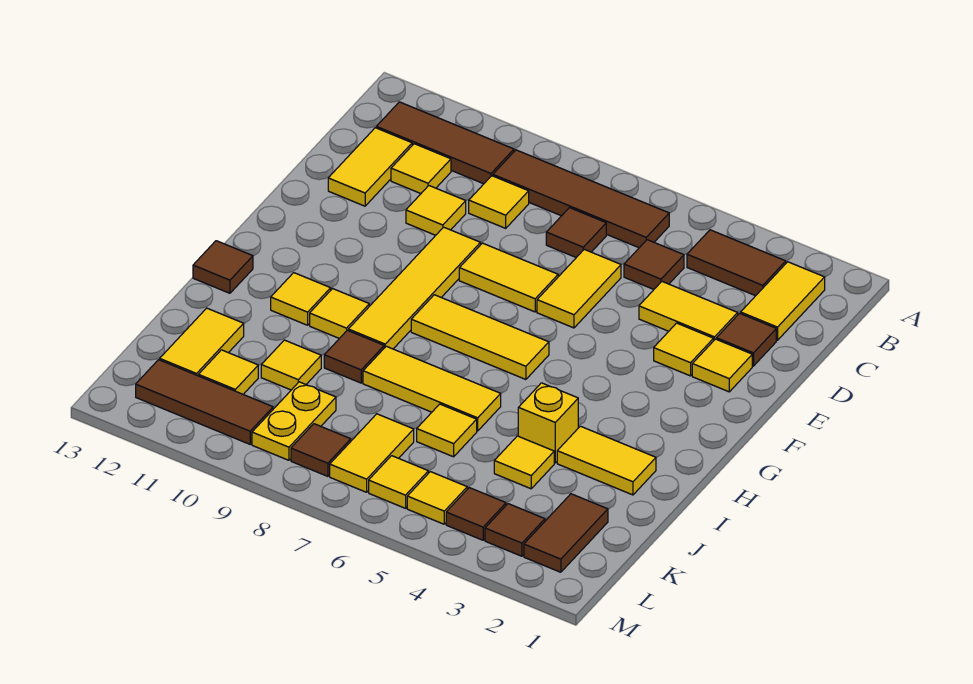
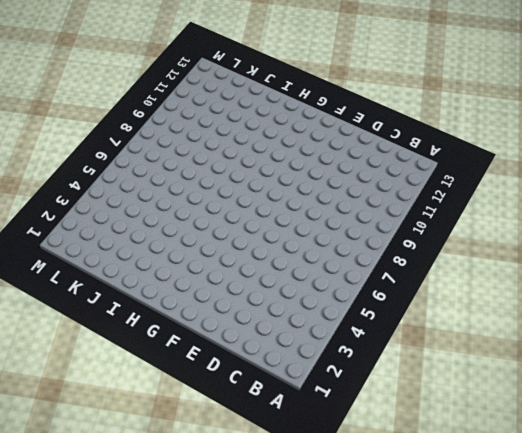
none -> yellow 1x2 tile [741,262,825,340]
none -> brown 1x2 tile [687,230,786,296]
none -> brown 1x4 tile [493,150,669,248]
none -> brown 1x3 tile [376,102,514,184]

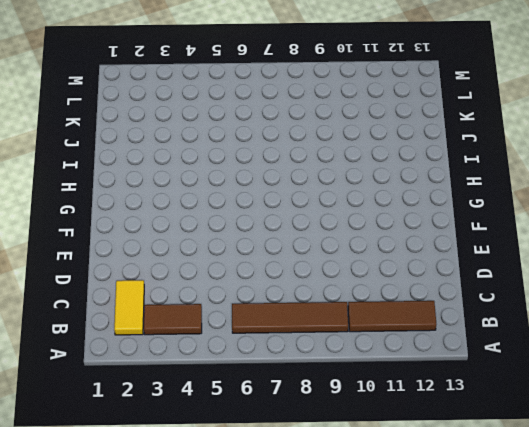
none -> brown 1x1 tile [624,240,684,289]
none -> brown 1x1 tile [546,208,606,257]
none -> yellow 1x1 tile [469,176,529,228]
none -> yellow 1x1 tile [391,144,451,193]

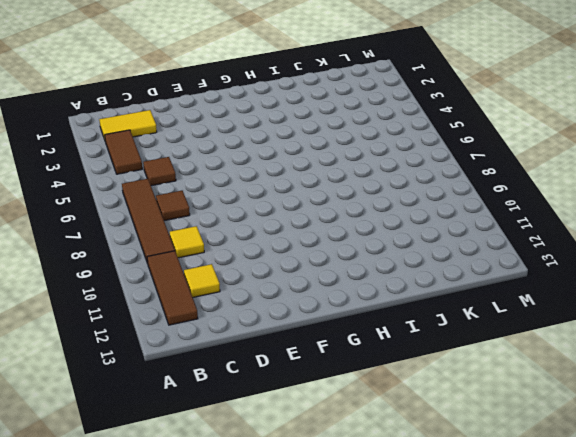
none -> yellow 1x2 tile [328,128,412,206]
none -> brown 1x1 tile [717,313,776,366]
none -> yellow 1x2 tile [639,282,738,340]
none -> yellow 1x2 tile [537,249,621,328]

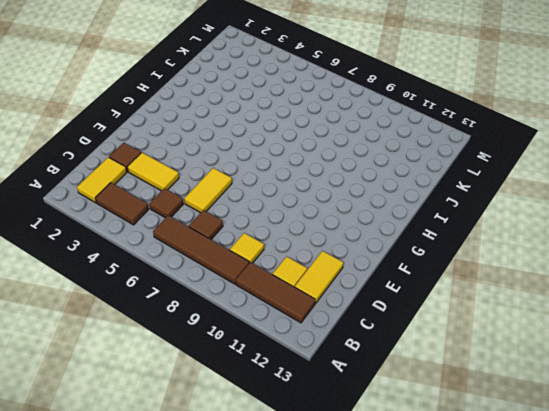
none -> yellow 1x1 tile [406,186,466,235]
none -> yellow 1x1 tile [692,339,752,392]
none -> yellow 1x1 tile [654,323,714,376]
none -> yellow 1x2 tile [459,243,558,312]

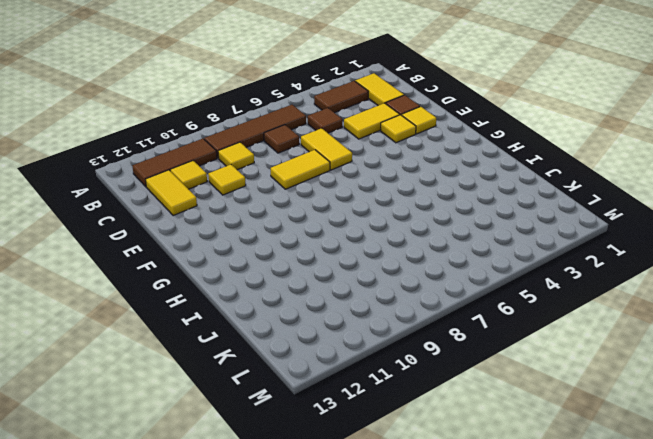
none -> yellow 1x4 tile [348,227,481,349]
none -> yellow 1x3 tile [411,295,549,379]
none -> yellow 1x1 tile [310,289,369,338]
none -> yellow 1x1 tile [271,273,331,325]

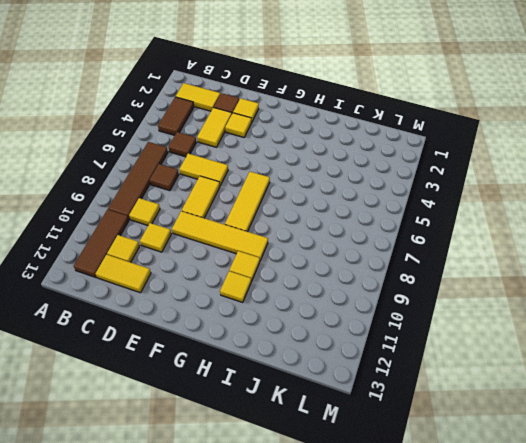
none -> brown 1x1 tile [193,241,253,293]
none -> yellow 1x2 tile [557,426,656,495]
none -> yellow 1x1 brick [518,383,578,463]
none -> yellow 1x3 tile [363,346,501,431]

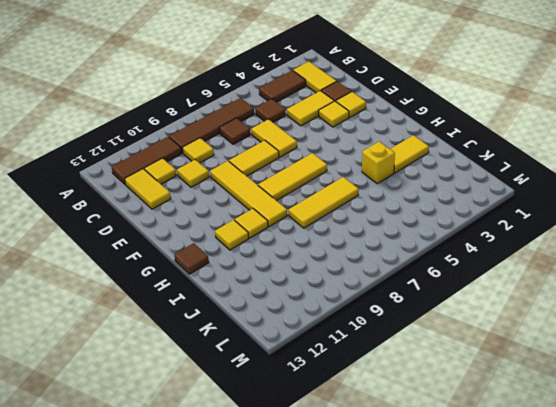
none -> brown 1x1 tile [324,330,384,383]
none -> yellow 1x1 tile [494,436,554,489]
none -> yellow 1x1 tile [417,404,477,457]
none -> yellow 1x1 tile [261,340,321,390]

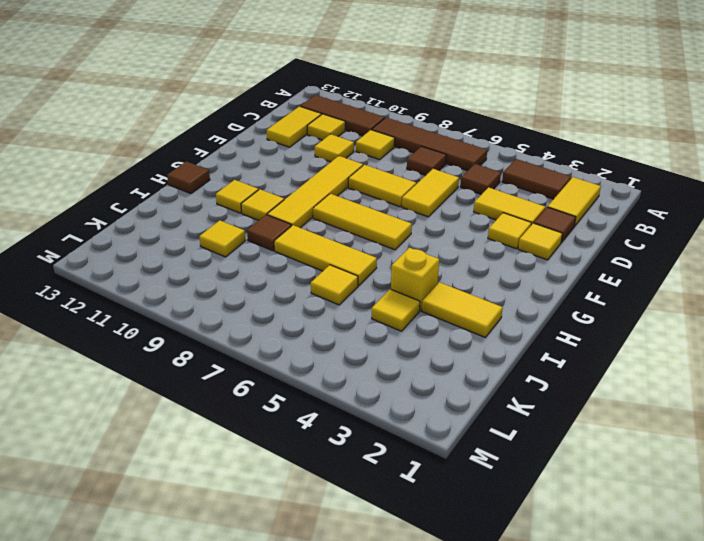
none -> yellow 1x2 tile [160,308,244,376]
none -> brown 1x2 tile [524,494,608,572]
none -> yellow 1x2 tile [330,414,414,492]
none -> yellow 1x2 plate [252,382,336,460]

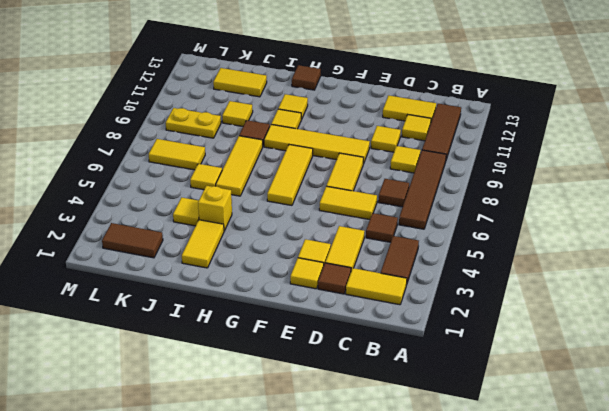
none -> yellow 1x1 tile [198,350,258,394]
none -> brown 1x1 tile [485,504,545,556]
none -> brown 1x1 tile [446,488,506,540]
none -> yellow 1x1 tile [407,472,467,524]

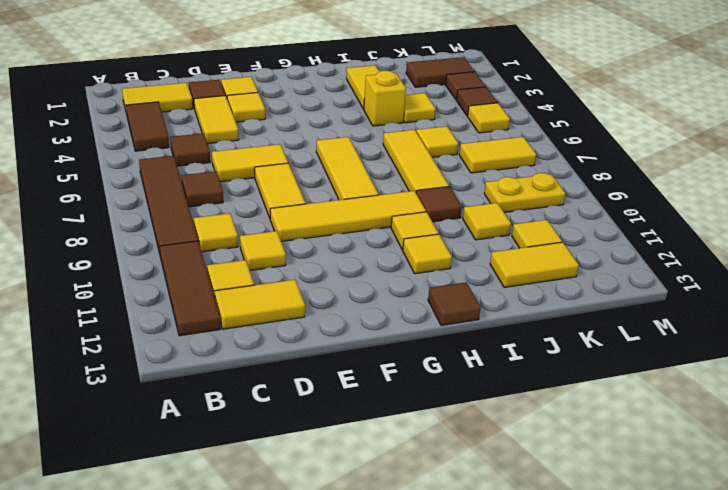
none -> yellow 1x1 tile [369,456,428,508]
none -> brown 1x1 tile [291,424,351,476]
none -> brown 1x3 tile [136,360,273,444]

